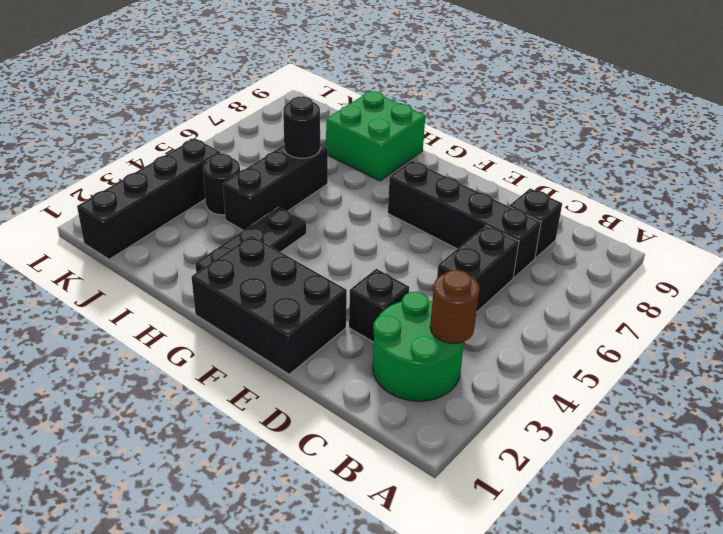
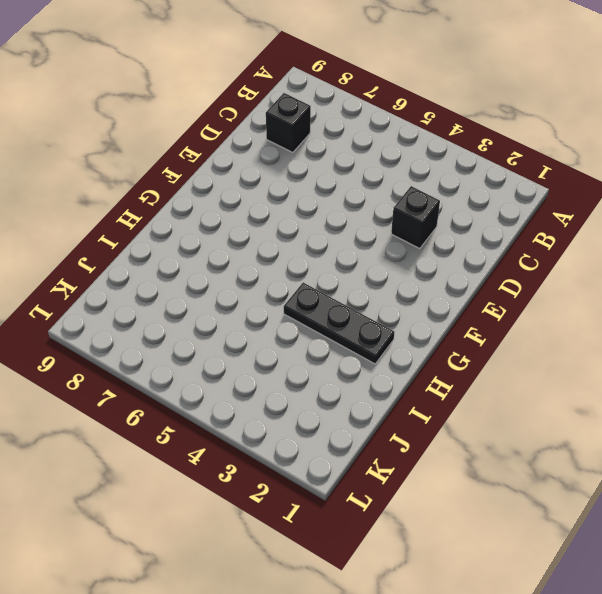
none -> green 2x2 round brick [373,292,464,401]
none -> black 1x2 brick [437,225,519,311]
none -> black 1x4 brick [388,161,541,278]

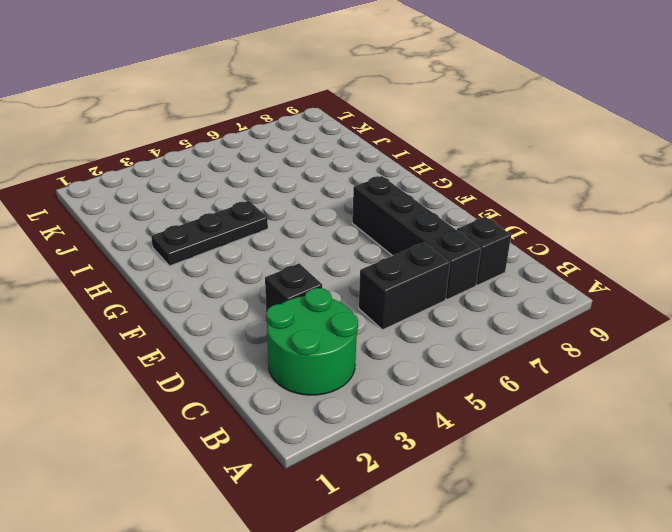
none -> black 2x3 brick [192,236,347,374]
none -> green 2x2 brick [326,91,425,181]
none -> black 1x3 brick [223,144,328,230]

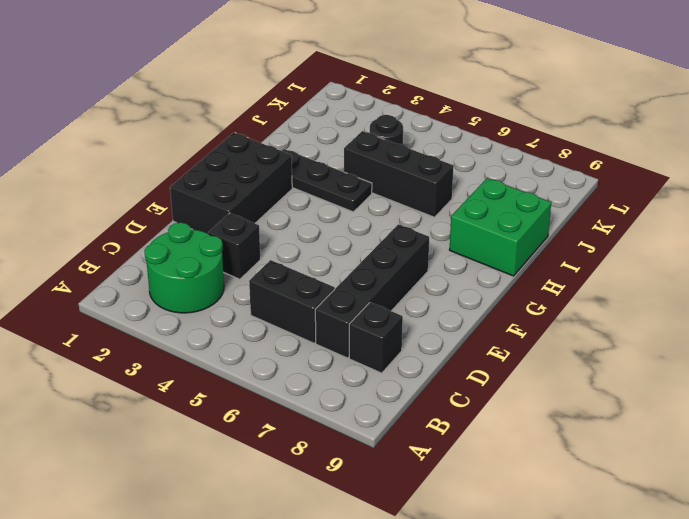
none -> black 1x4 brick [77,138,220,259]
none -> brown 1x1 round brick [430,270,480,343]
none -> black 1x1 round brick [283,96,320,158]

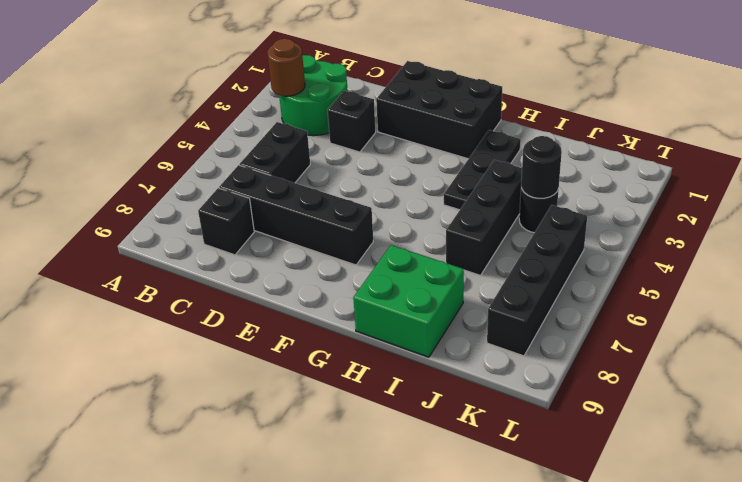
black 1x1 round brick [521,136,562,198] -> black 1x1 round brick moved to [283,96,320,158]
black 1x4 brick [487,205,587,356] -> black 1x4 brick moved to [77,138,220,259]

